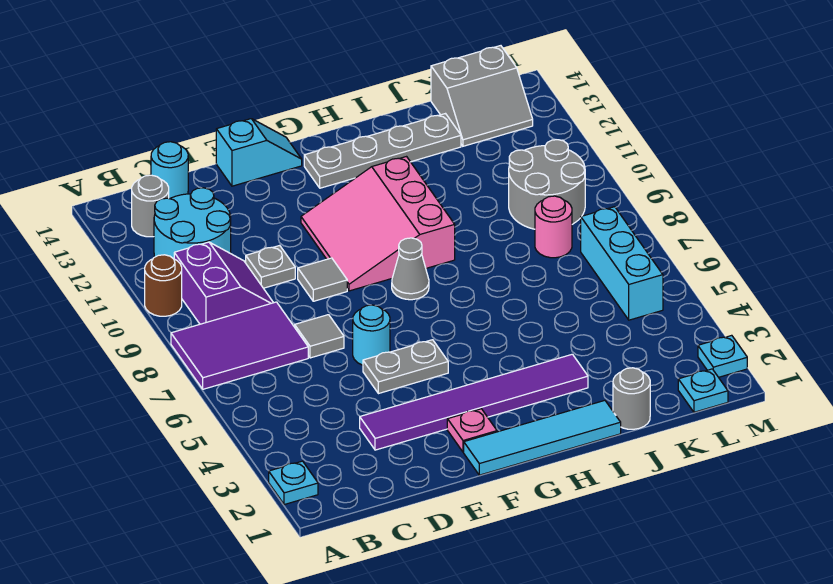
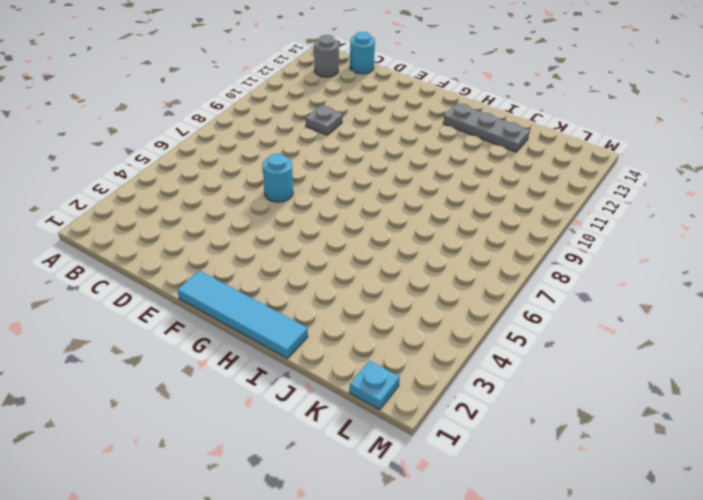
grey 1x3 plate [443,103,530,152] -> grey 1x4 plate [304,114,461,188]
none -> cyan 1x1 plate [269,461,318,505]
none -> purple 2x3 tile [171,302,308,389]
none -> brown 1x1 round brick [145,255,182,316]

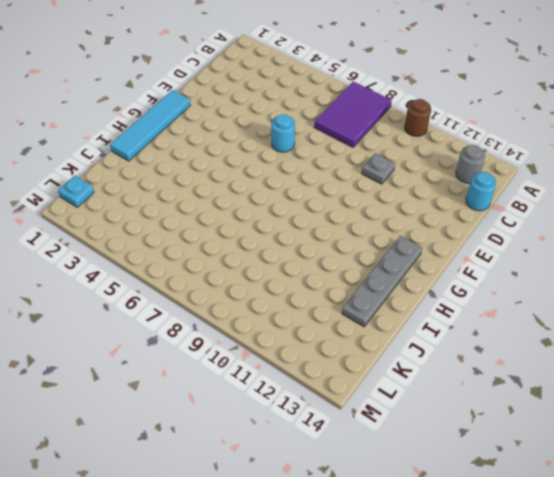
none -> cyan 1x1 plate [269,461,318,505]
none -> purple 2x2 slope [174,242,273,324]
none -> cyan 2x2 round brick [154,188,231,259]

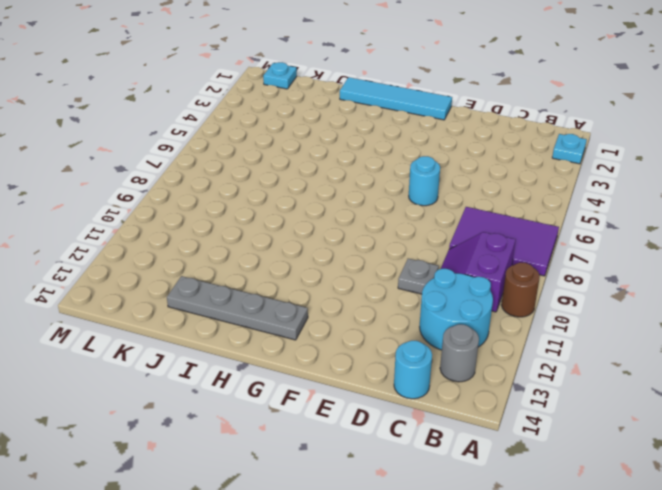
none -> purple 1x6 tile [360,354,588,450]
none -> grey 1x1 tile [295,315,344,358]
none -> grey 1x2 plate [363,340,448,394]

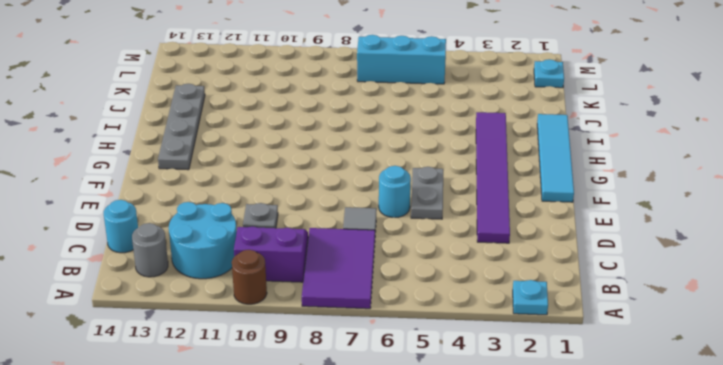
none -> grey 1x1 tile [298,258,347,301]
none -> cyan 1x2 slope [216,119,302,186]
none -> pink 1x1 plate [447,409,497,452]

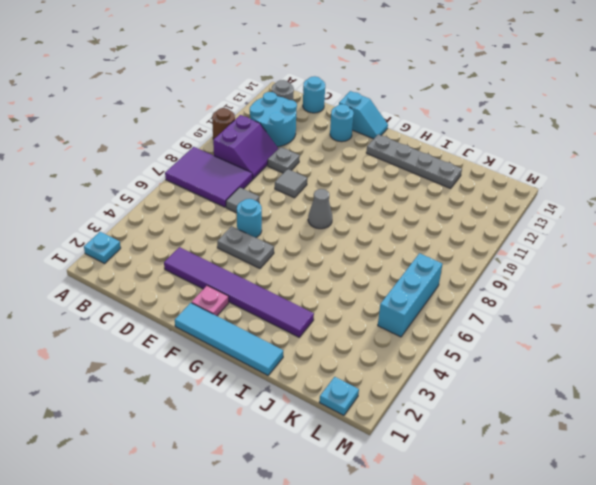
cyan 1x1 round brick [330,104,354,142] -> none
none -> pink 3x3 slope [301,157,455,291]
none -> grey 1x1 round brick [613,368,650,429]
none -> pink 1x1 round brick [535,196,572,258]

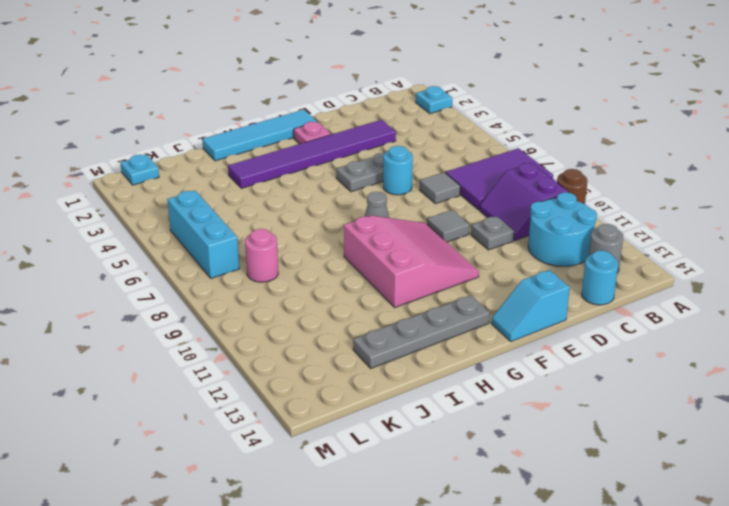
none -> grey 1x1 round brick [613,368,650,429]
none -> grey 2x2 round brick [509,140,585,229]
none -> grey 2x2 slope [431,46,533,146]

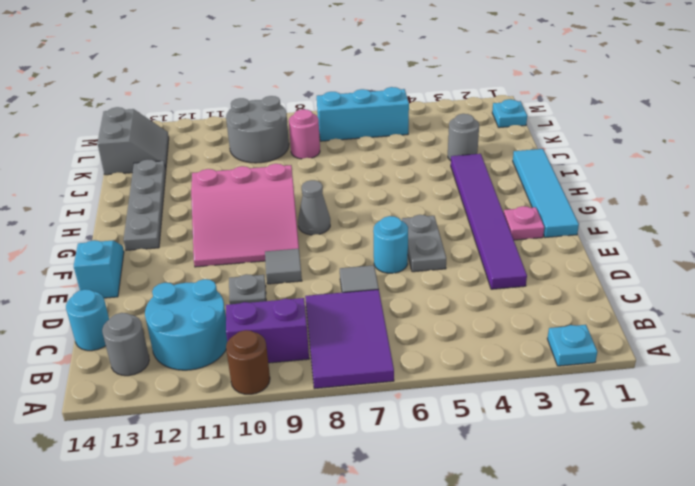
grey 1x1 round brick [448,114,479,161] -> grey 1x1 round brick moved to [613,368,650,429]
none -> cyan 1x1 plate [698,335,747,377]

